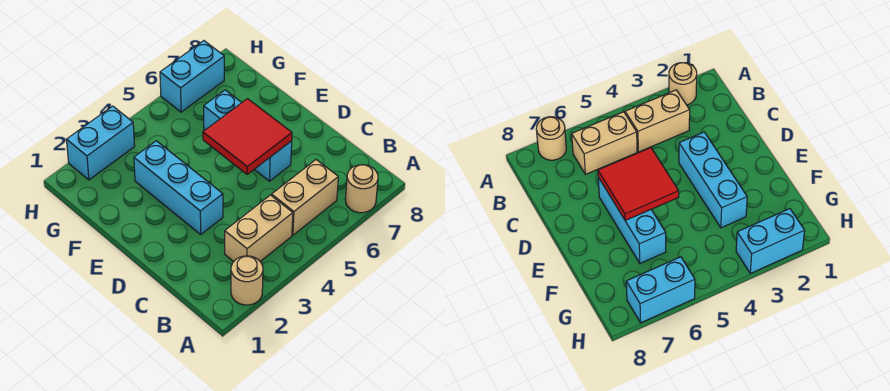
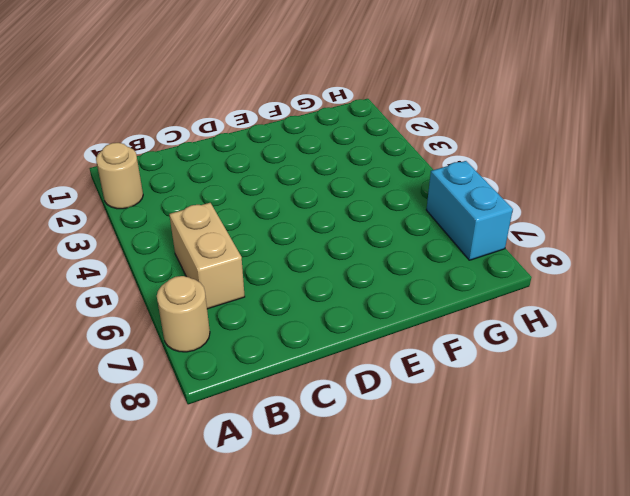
none -> tan 1x2 brick [225,195,293,262]
none -> cyan 1x3 brick [134,141,223,234]

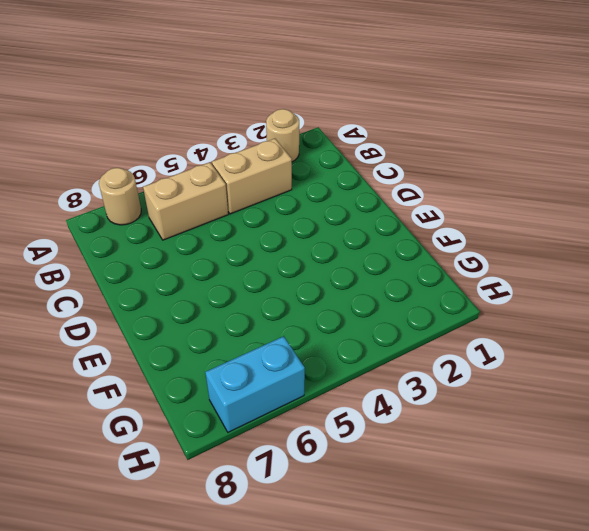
none -> cyan 1x3 brick [134,141,223,234]
none -> cyan 1x3 brick [204,90,292,181]

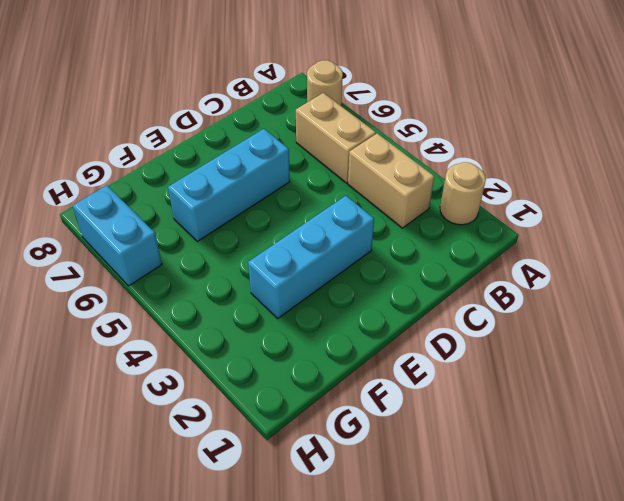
none -> cyan 1x2 brick [66,106,135,180]
none -> red 2x2 tile [203,99,292,174]

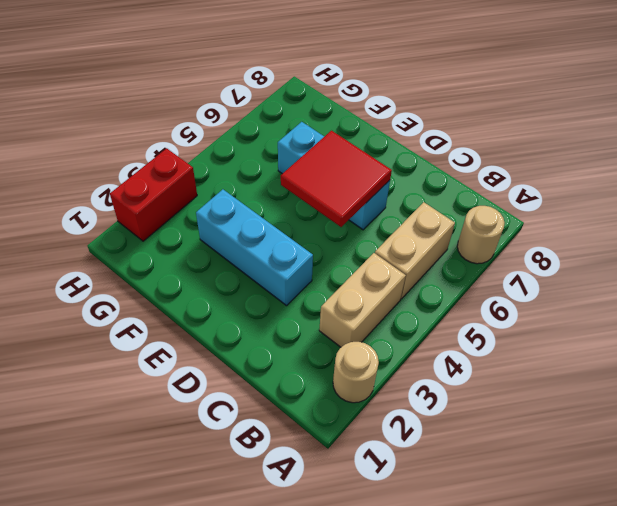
red 1x2 brick [110,148,197,241] -> cyan 1x2 brick [66,106,135,180]
none -> cyan 1x2 brick [160,41,224,112]

